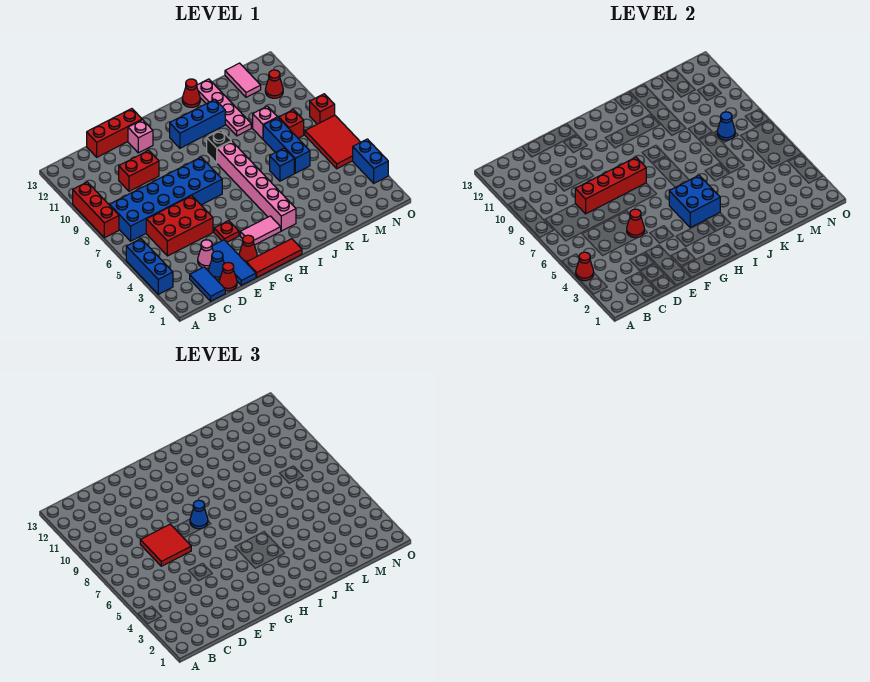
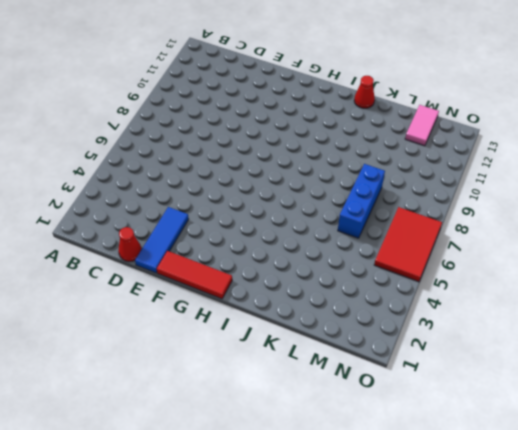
none -> blue 1x3 brick [126,239,173,294]
none -> red 1x3 brick [73,182,119,238]
none -> blue 2x6 brick [110,157,222,241]
none -> blue 1x2 tile [190,267,225,301]

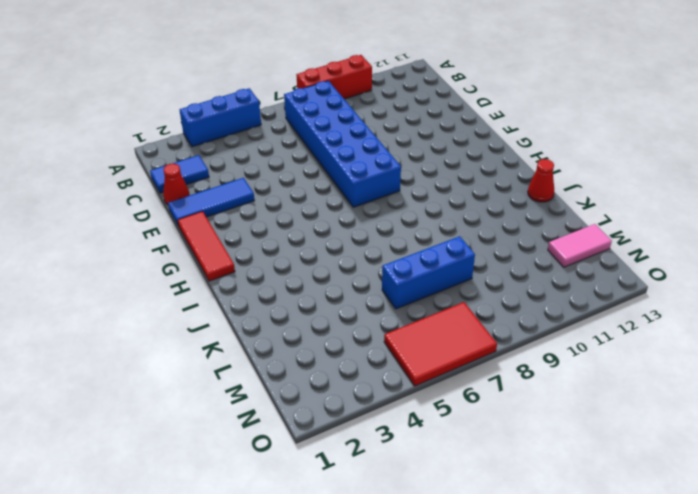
none -> red 2x3 brick [146,196,213,256]
none -> blue 1x1 cone [208,251,224,280]
none -> pink 1x1 cone [198,240,213,268]
none -> red 1x2 brick [119,150,159,191]

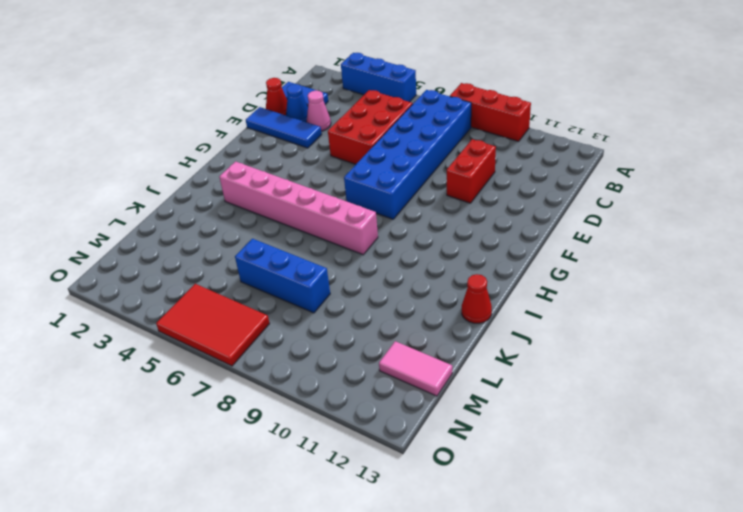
none -> red 1x3 brick [87,109,142,157]
none -> red 1x3 tile [246,239,302,277]
none -> red 1x1 cone [239,235,257,262]
none -> red 1x1 plate [214,221,239,242]

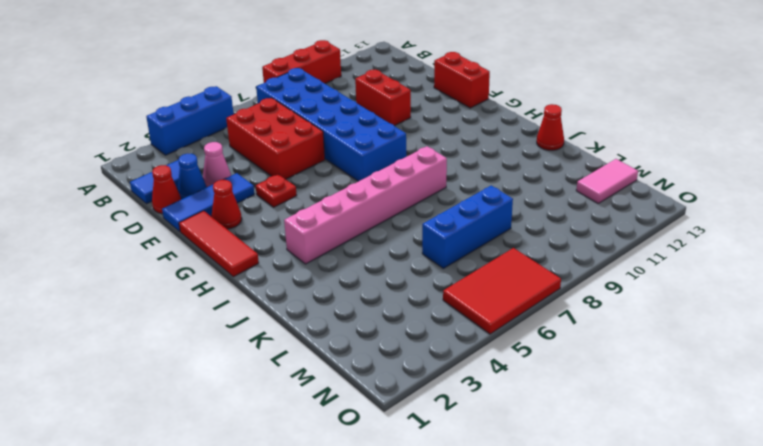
red 1x2 brick [434,52,490,108] -> red 1x3 brick [87,109,142,157]
none -> pink 1x1 brick [128,120,153,153]
none -> pink 1x2 tile [240,216,281,245]
none -> blue 1x3 brick [170,100,225,148]
none -> black 1x1 brick [207,130,231,163]

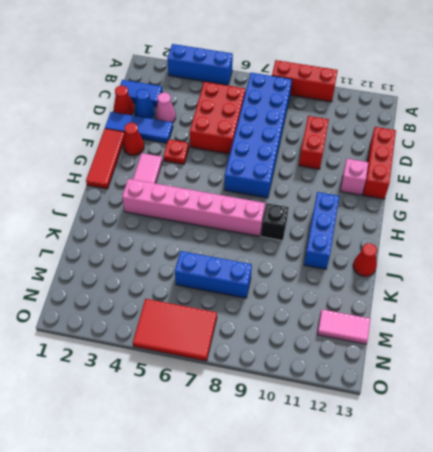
none -> blue 1x1 brick [270,148,294,181]
none -> pink 1x4 plate [197,79,251,136]
none -> pink 1x1 brick [253,106,278,139]
none -> red 1x1 brick [279,110,304,138]

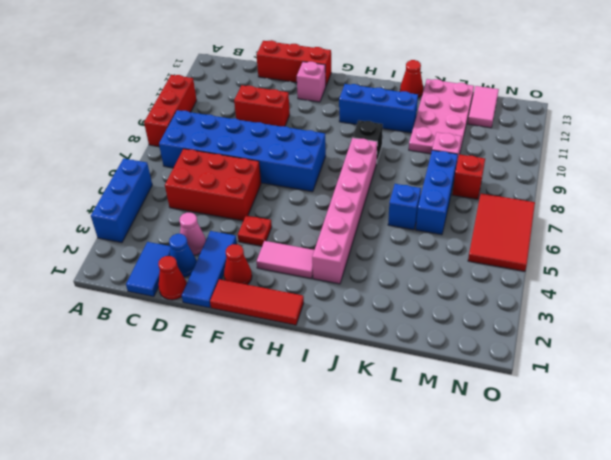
pink 2x4 plate [409,79,474,154] -> pink 1x4 plate [197,79,251,136]
none -> red 1x1 cone [265,70,283,98]
none -> blue 1x2 brick [353,139,388,183]
none -> red 1x1 brick [310,94,335,124]
none -> red 1x1 cone [576,252,594,281]

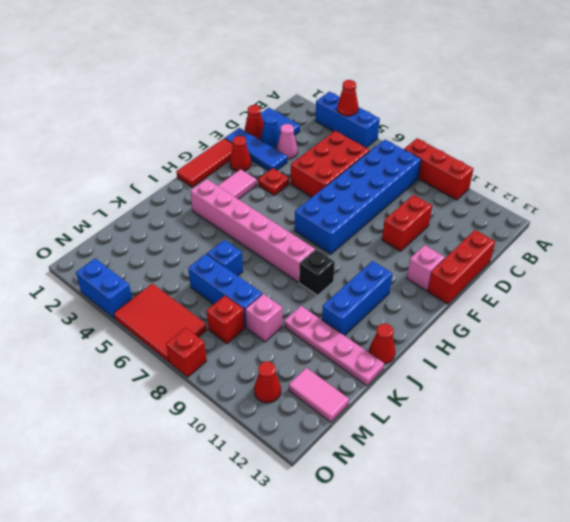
none -> red 1x4 brick [575,157,646,214]
none -> red 1x1 cone [627,209,644,238]
none -> blue 2x2 brick [669,175,720,228]
none -> blue 1x1 cone [717,112,735,140]

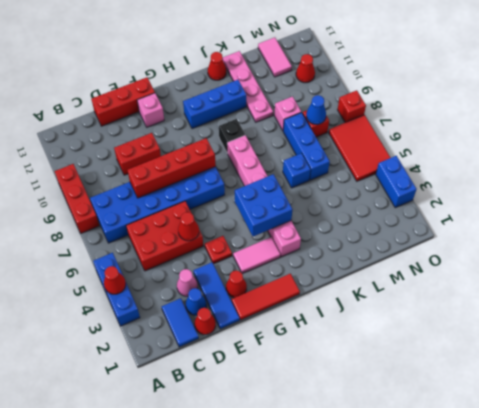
none -> red 2x2 tile [140,524,191,566]
none -> blue 1x1 cone [190,500,208,529]

